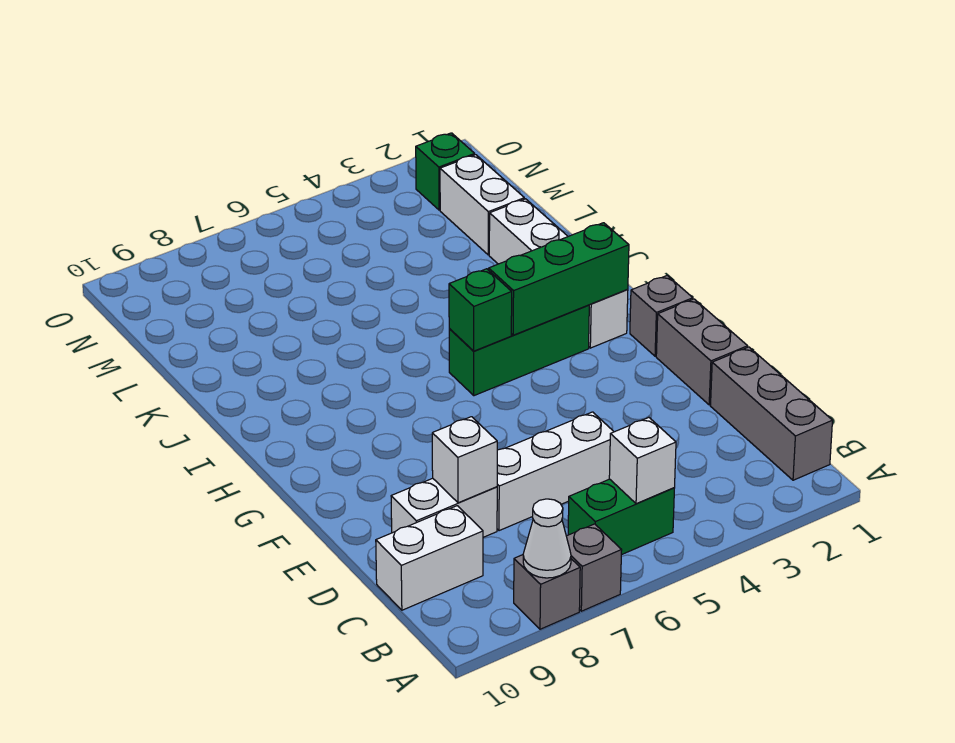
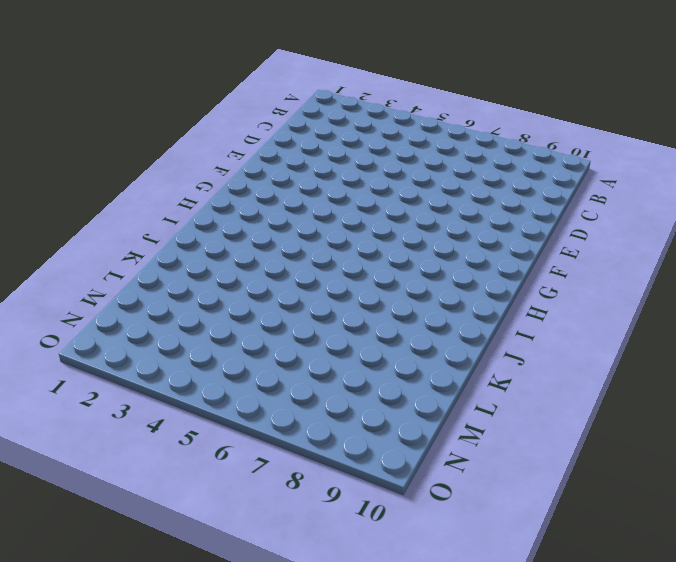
none -> grey 1x1 brick [566,524,622,611]
none -> grey 1x1 brick [514,555,580,629]
none -> grey 1x3 brick [711,347,833,480]

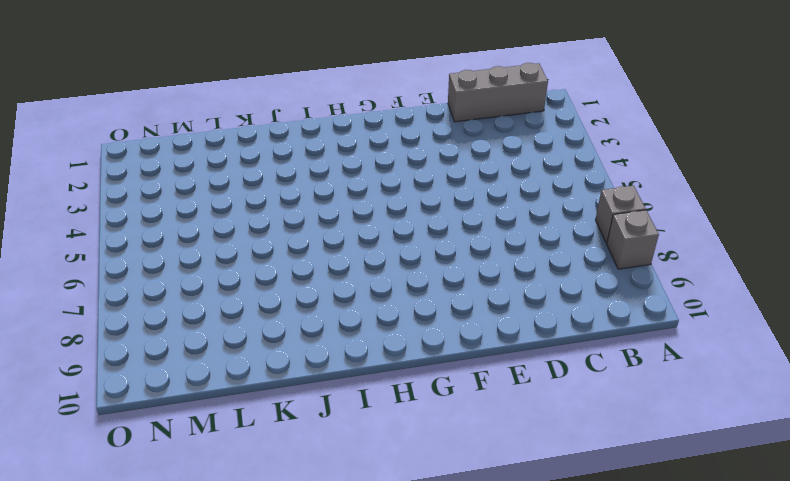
none -> green 1x2 brick [568,479,674,555]
none -> white 1x2 brick [376,506,483,610]
none -> white 1x3 brick [497,412,614,531]

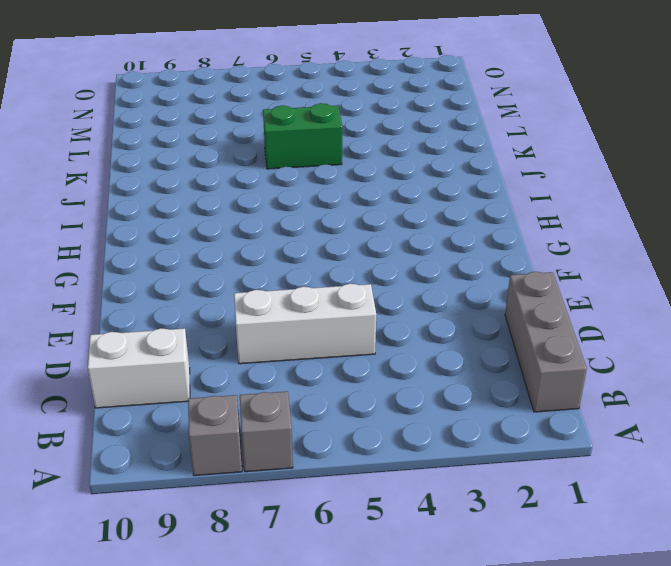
green 1x2 brick [263,103,342,169] -> green 1x2 brick moved to [568,479,674,555]
none -> white 1x2 brick [391,478,497,537]
none -> grey 1x2 brick [656,299,748,405]
none -> grey 1x1 brick [630,276,693,356]

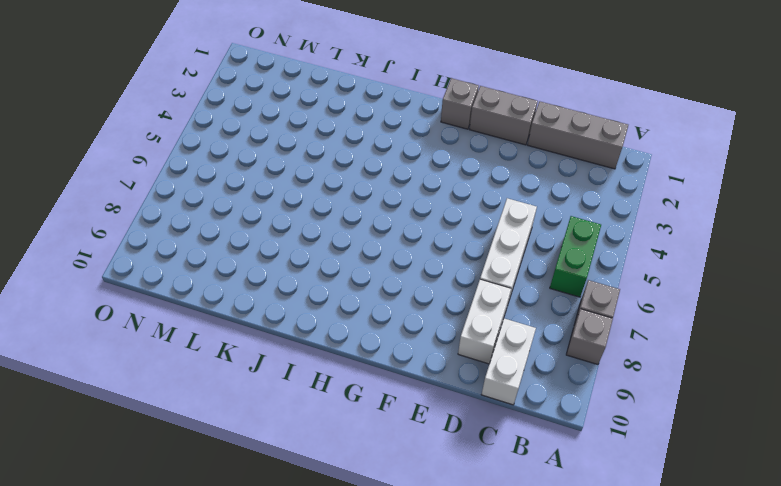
none -> white 1x4 brick [489,199,628,348]
none -> green 1x3 brick [449,305,589,396]
none -> white 1x2 brick [440,155,524,255]

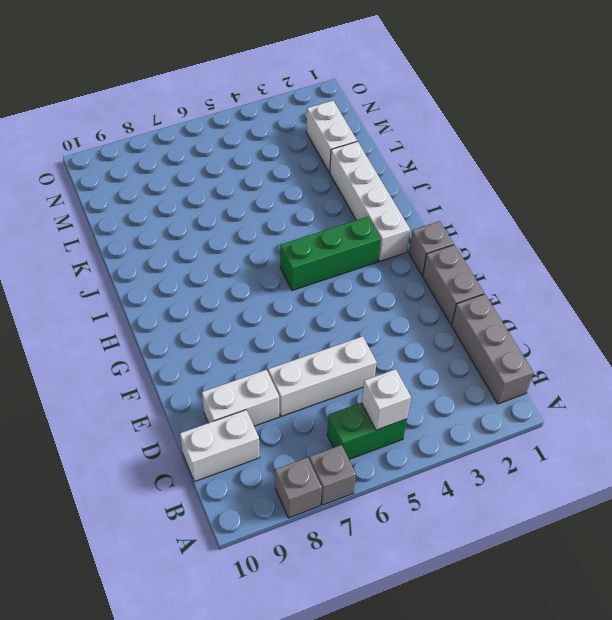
none -> green 1x1 brick [416,133,475,210]
none -> white 1x1 cone [523,499,571,578]
none -> white 1x1 brick [432,417,497,503]

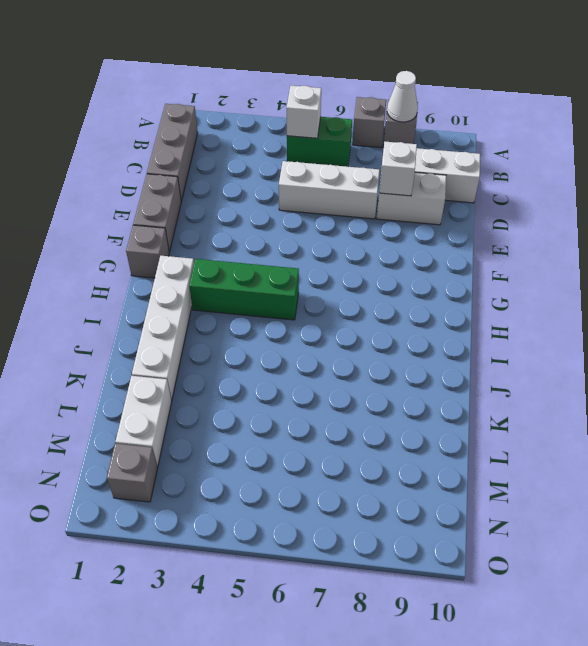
grey 1x1 brick [107,444,157,502] -> green 1x1 brick [416,133,475,210]
none -> green 1x3 brick [489,223,629,335]
none -> green 1x1 brick [449,269,512,351]

